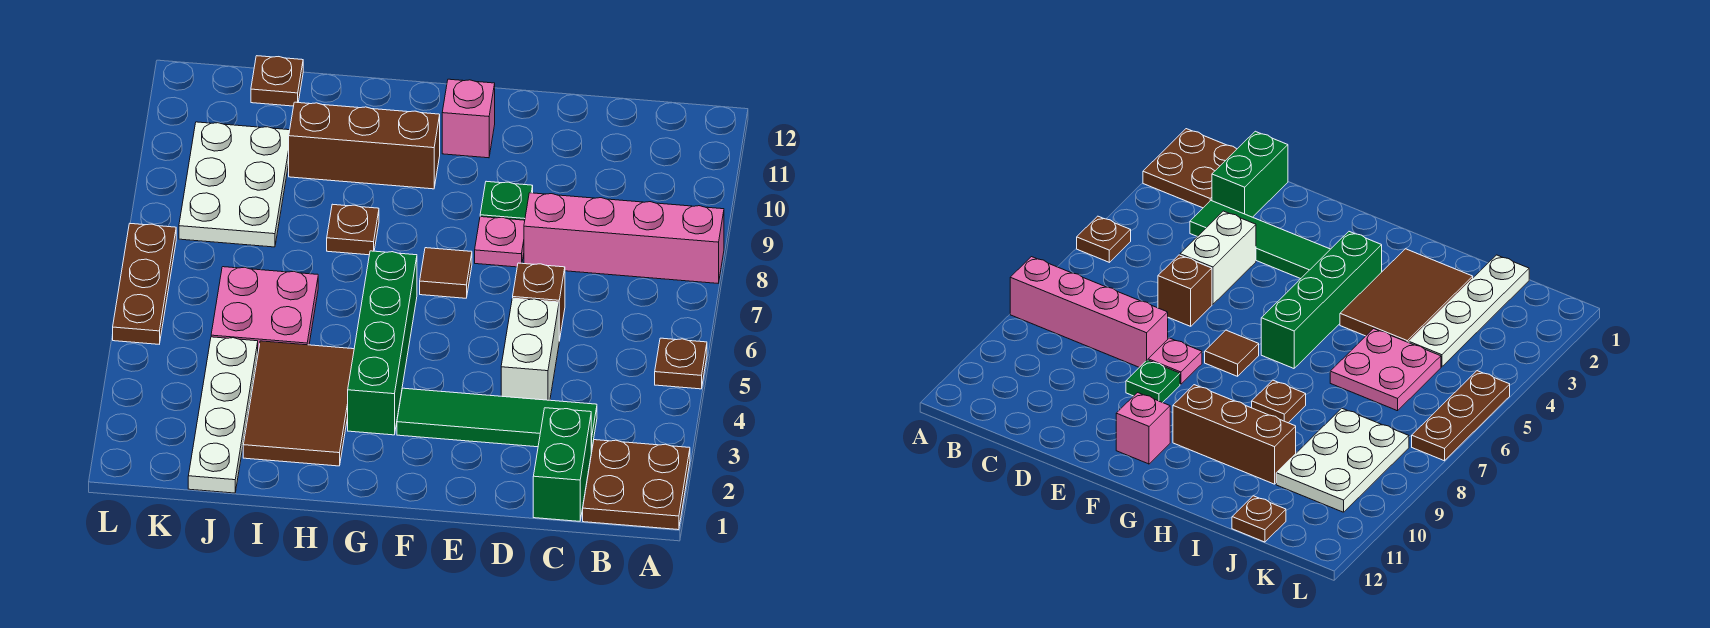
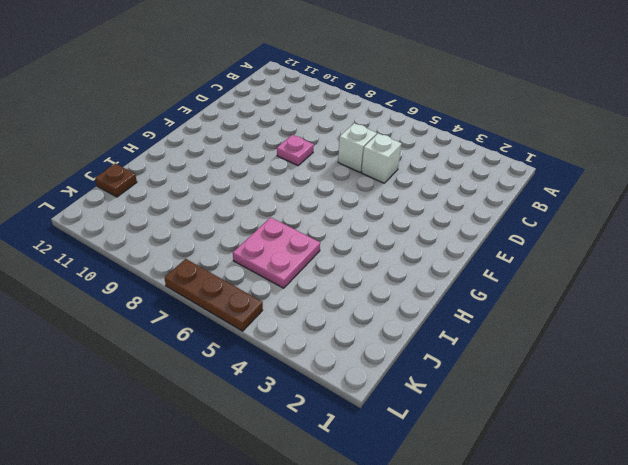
white 1x1 brick [362,133,401,183] -> white 1x2 brick [501,298,559,400]
white 1x1 brick [338,123,377,172] -> brown 1x1 brick [513,263,565,341]
none -> brown 2x2 plate [583,440,690,530]
none -> brown 1x1 plate [655,338,707,389]
none -> pink 1x4 brick [524,193,724,283]

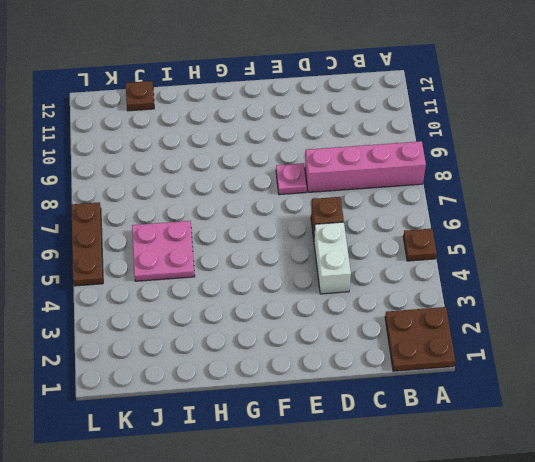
none -> green 1x2 brick [533,408,591,521]
none -> green 1x4 tile [397,388,597,451]
none -> green 1x1 plate [480,181,533,220]

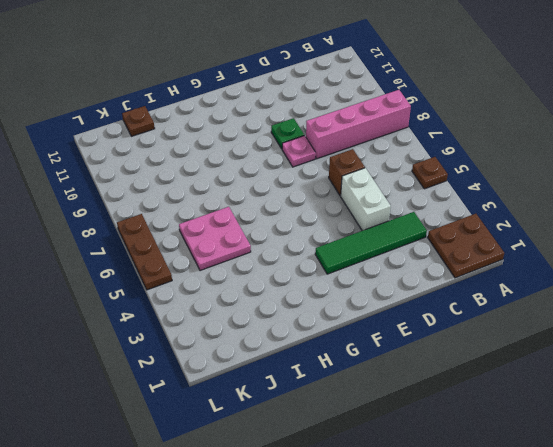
none -> green 1x2 brick [533,408,591,521]
none -> brown 1x1 tile [420,248,472,298]
none -> pink 1x1 brick [442,79,495,158]

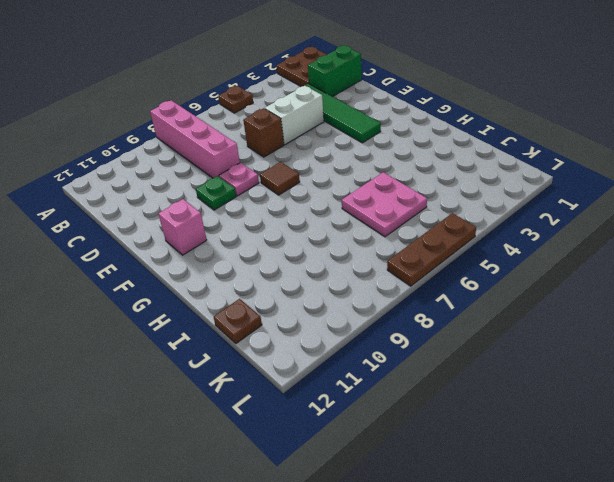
none -> green 1x4 brick [348,251,417,435]
none -> brown 1x3 brick [289,102,440,189]
none -> brown 2x3 tile [243,341,354,466]

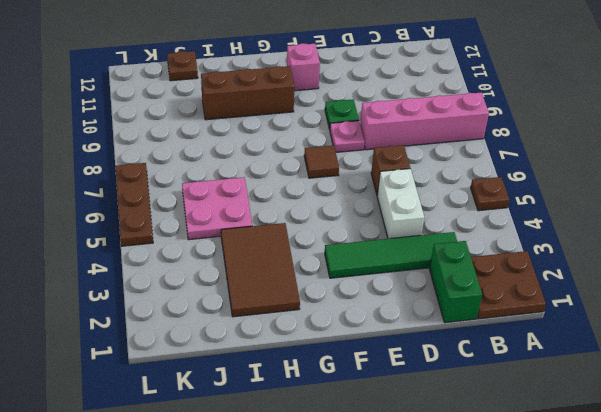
none -> green 1x4 brick [348,251,417,435]
none -> brown 1x1 plate [327,204,379,255]
none -> white 1x4 plate [188,337,258,493]

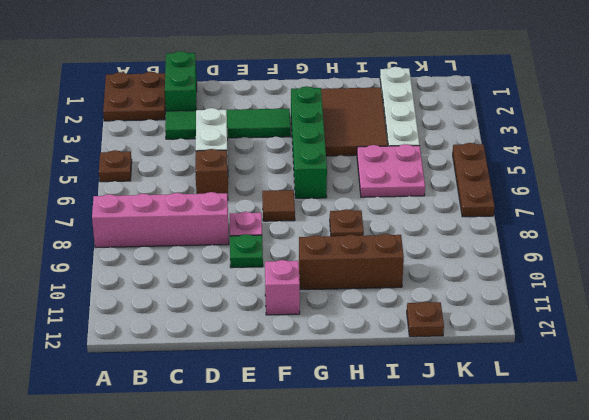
none -> white 2x3 plate [179,122,290,247]

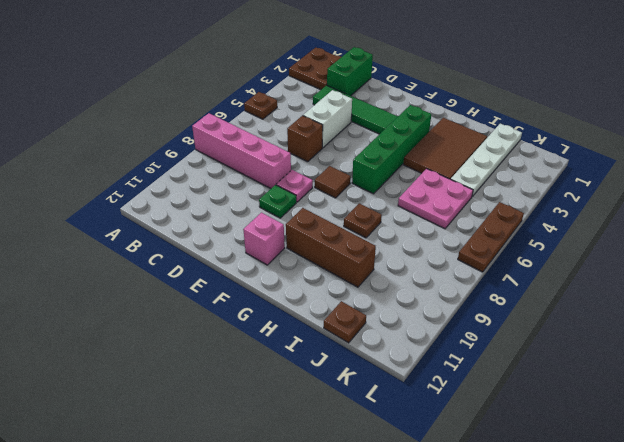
none -> white 2x3 plate [179,122,290,247]

